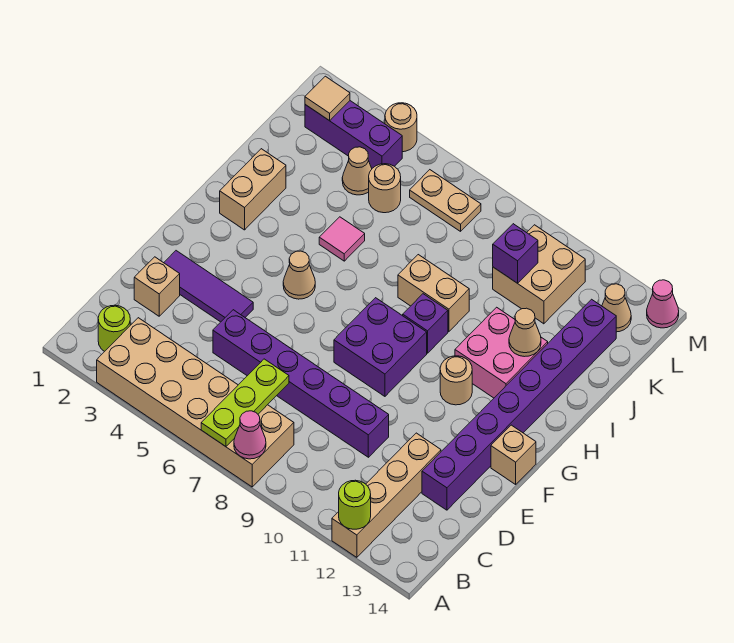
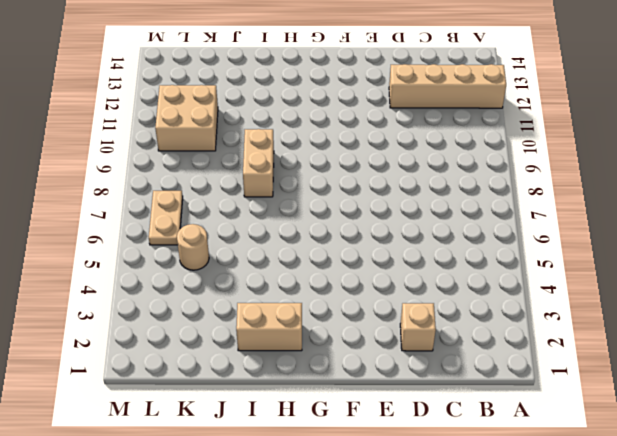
none -> tan 2x6 brick [97,318,294,487]
none -> lime 1x1 round brick [98,305,130,352]
none -> purple 1x6 brick [213,310,389,457]
none -> purple 1x8 brick [422,299,616,510]

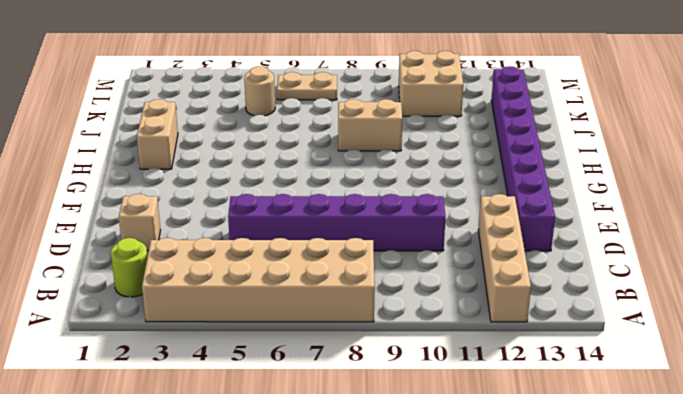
none -> purple 1x3 tile [164,251,253,322]
none -> purple 2x2 brick [334,298,427,396]
none -> tan 1x1 brick [491,425,536,484]
none -> tan 1x1 cone [283,251,315,299]

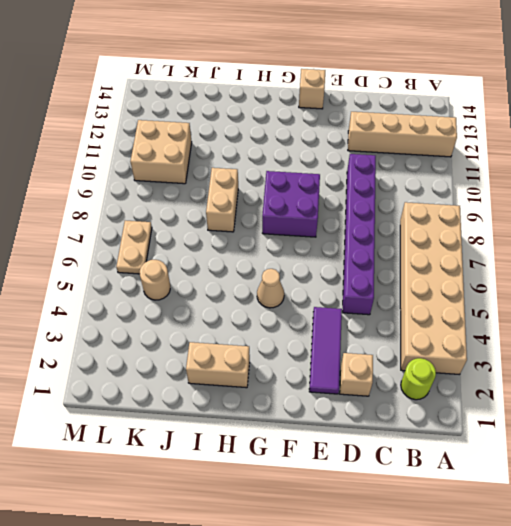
none -> purple 1x8 brick [422,299,616,510]
none -> tan 1x1 round brick [440,356,472,405]
none -> purple 1x1 brick [403,294,448,353]
none -> pink 2x2 brick [455,307,548,398]

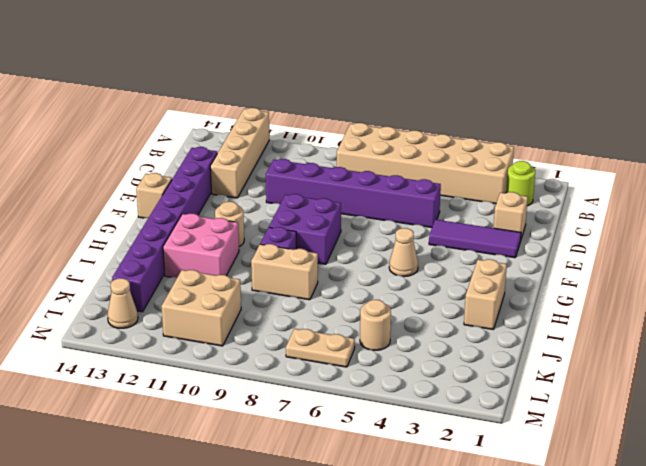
none -> pink 1x1 tile [319,217,365,261]
none -> tan 1x1 cone [342,147,372,195]
none -> purple 1x3 brick [305,101,402,168]
none -> tan 1x1 round brick [385,103,417,152]

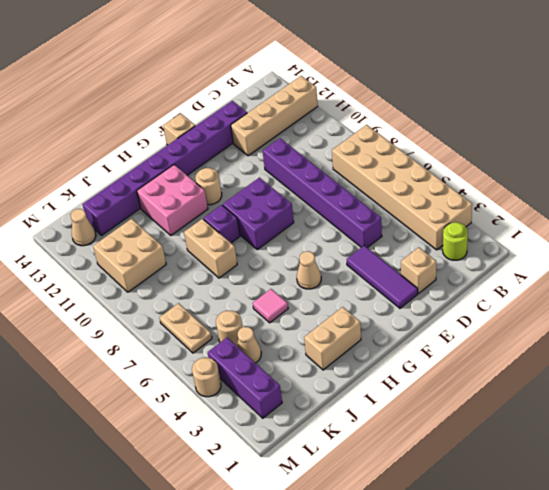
none -> pink 1x1 cone [647,280,679,328]
none -> lime 1x3 plate [201,359,289,447]
none -> pink 1x1 cone [234,411,266,459]
none -> lime 1x1 round brick [339,480,371,529]

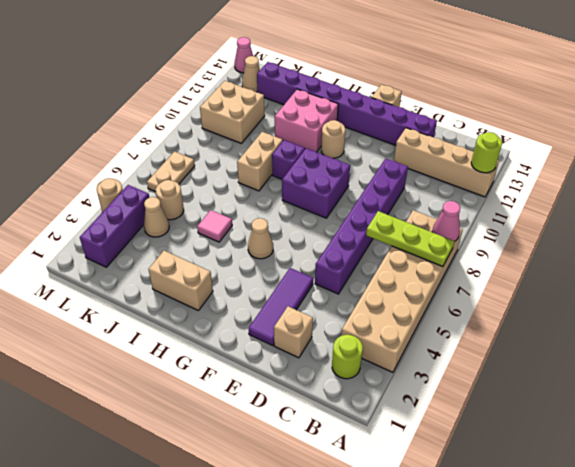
none -> tan 1x1 cone [509,308,541,357]
none -> purple 1x1 brick [493,224,538,283]
none -> tan 1x1 tile [305,76,350,121]

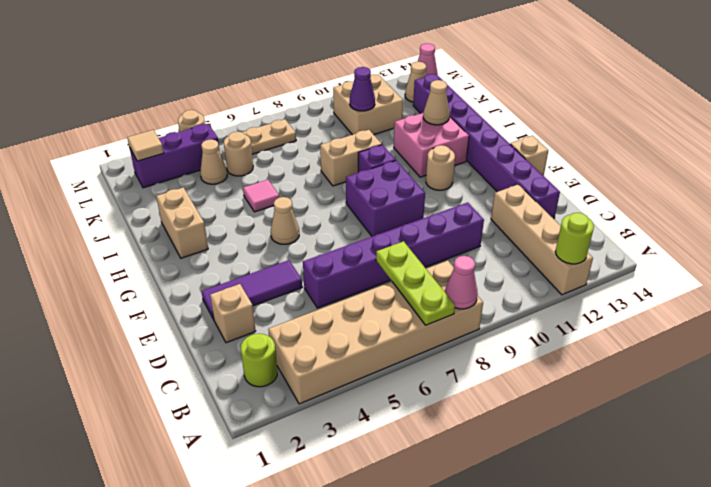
purple 1x1 cone [350,67,375,111] -> purple 1x1 brick [493,224,538,283]

